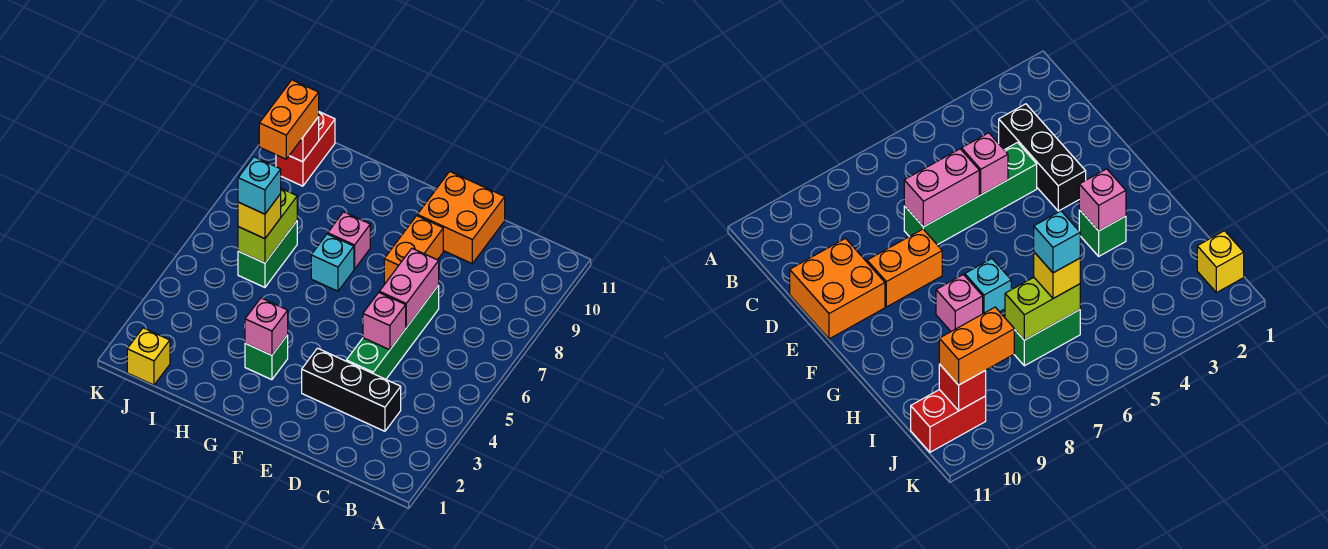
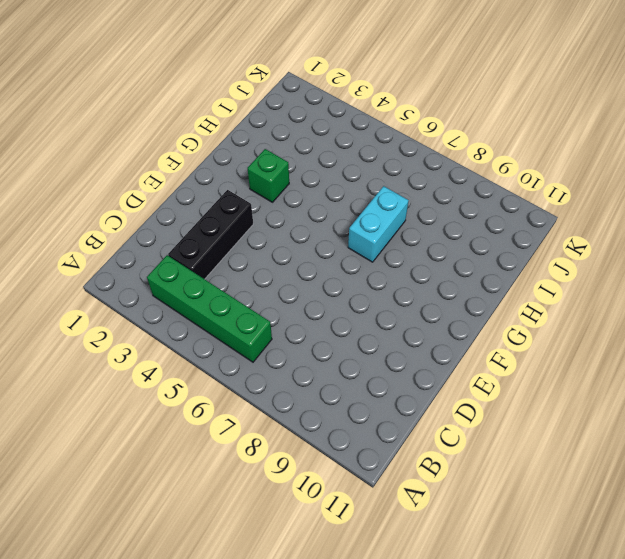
green 1x4 brick [147,255,272,362] -> green 1x4 brick moved to [346,285,439,379]
cyan 1x2 brick [348,186,409,262] -> cyan 1x1 brick [311,234,354,291]
none -> orange 2x2 brick [417,171,505,264]
none -> orange 1x2 brick [384,216,443,283]
none -> pink 1x1 brick [328,212,370,269]

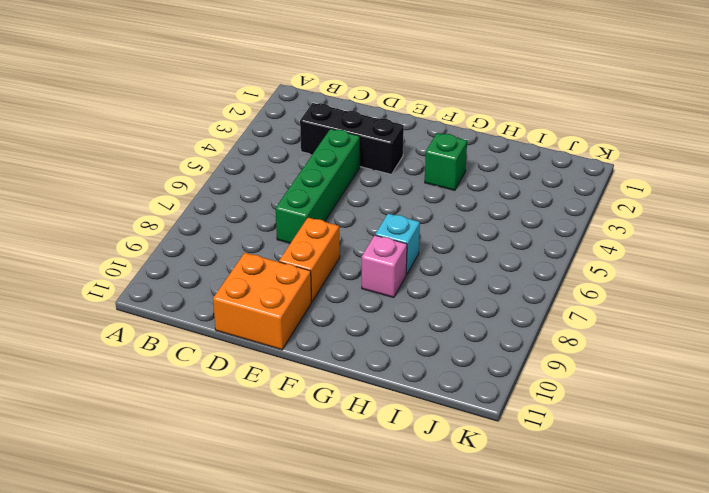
none -> green 1x2 brick [238,221,297,287]
none -> yellow 1x1 brick [127,328,170,385]
none -> red 1x2 brick [276,112,335,186]

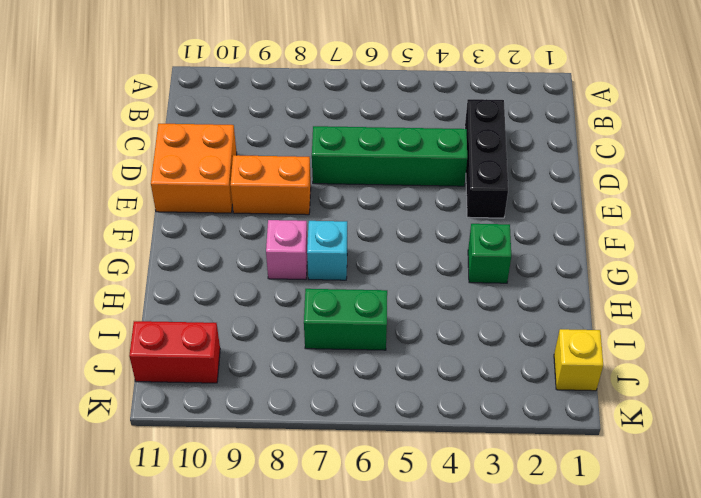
none -> pink 1x1 brick [363,293,406,350]
none -> pink 1x2 brick [379,248,439,328]
none -> pink 1x1 brick [245,298,288,355]

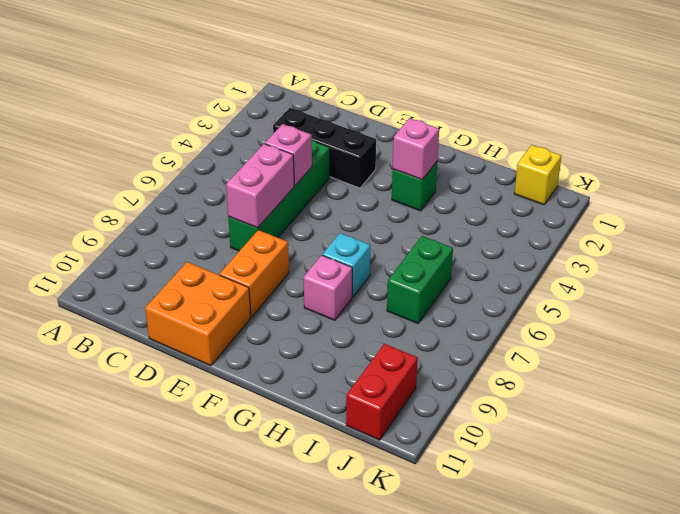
none -> lime 1x2 brick [238,189,297,263]
none -> red 1x1 brick [289,117,319,162]
none -> yellow 1x1 brick [238,194,281,239]

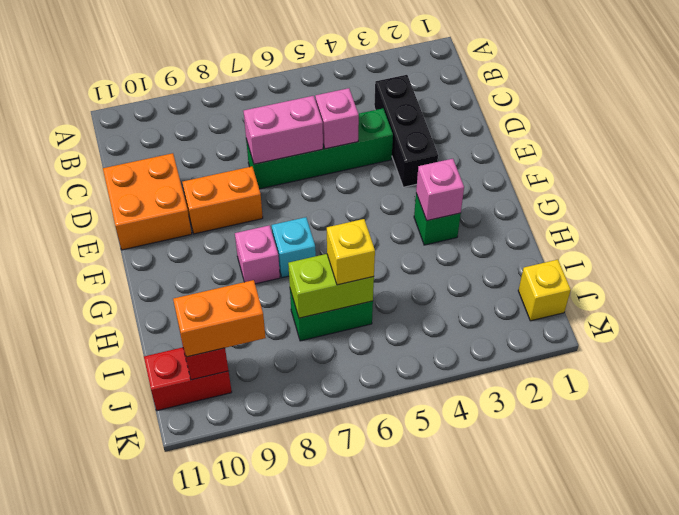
none -> cyan 1x1 brick [238,157,281,214]

